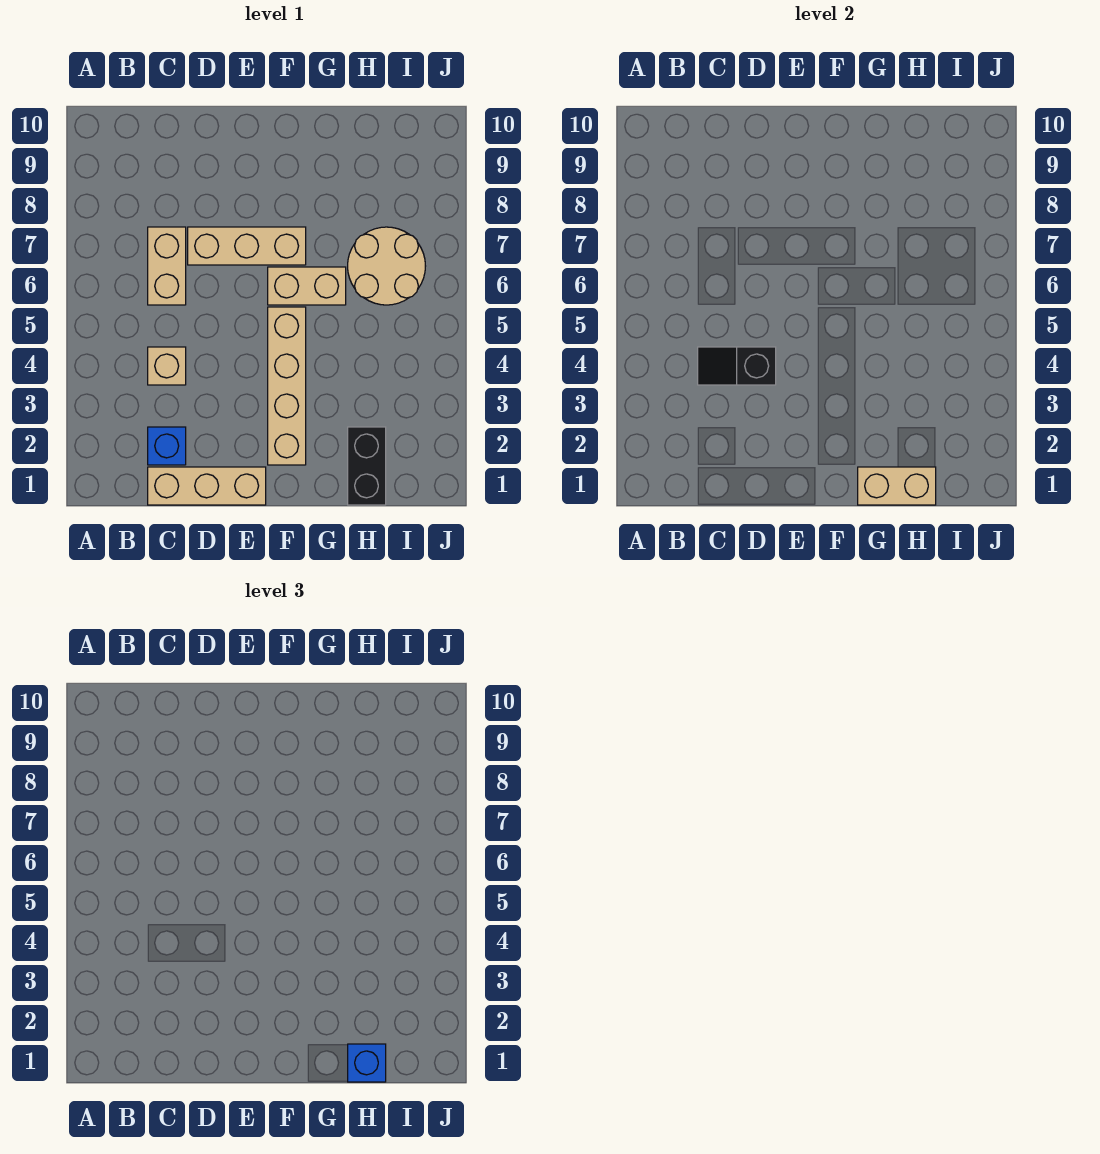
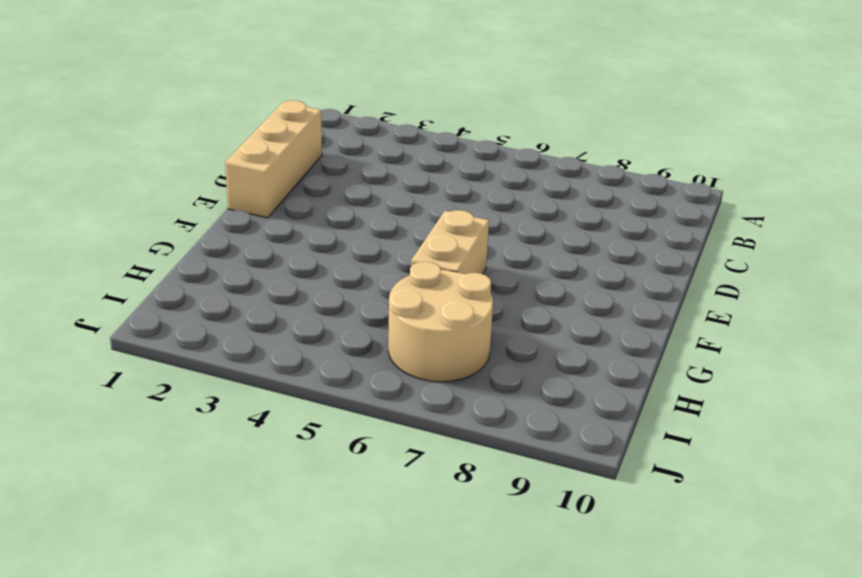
none -> blue 1x1 brick [148,427,186,465]
none -> tan 1x1 brick [148,347,186,385]
none -> tan 1x2 brick [148,227,186,305]

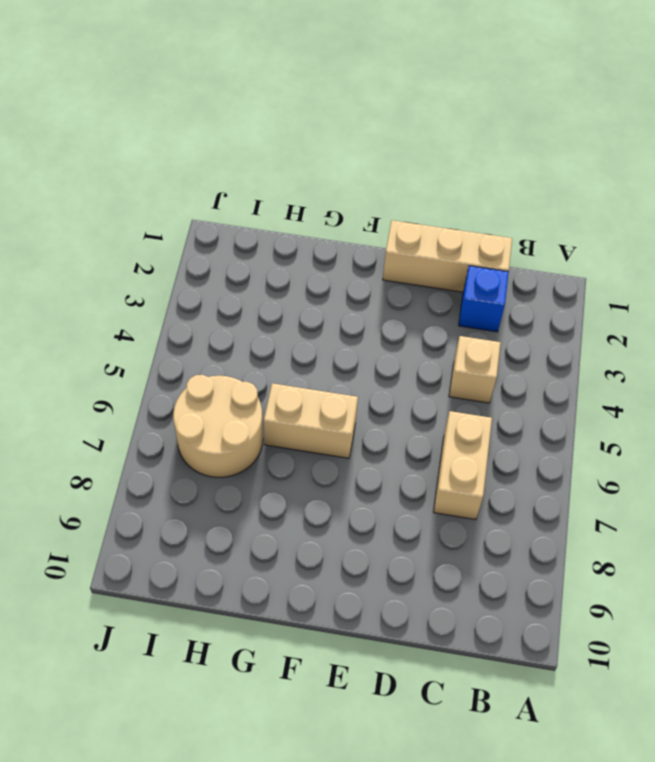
none -> tan 1x3 brick [188,227,306,265]
none -> tan 1x4 brick [268,307,306,465]
none -> black 1x2 brick [348,427,386,505]

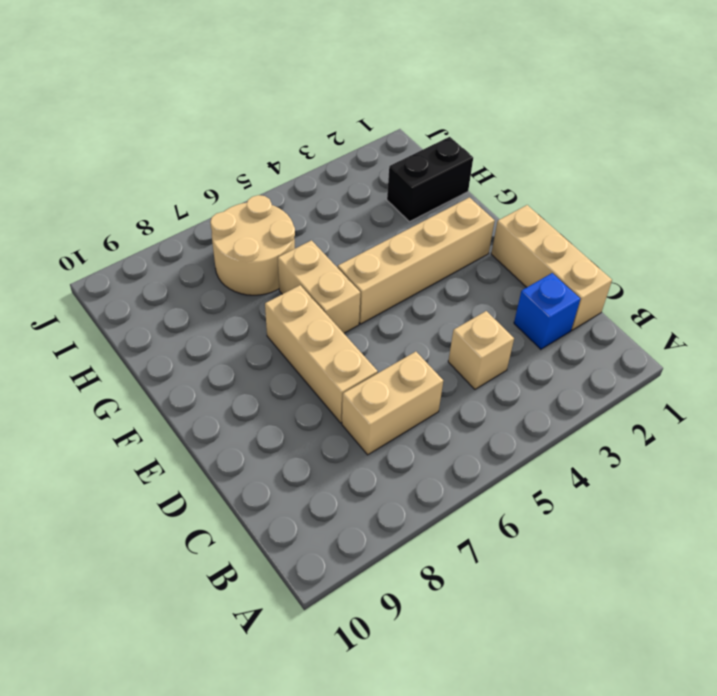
none -> black 1x2 slope [698,347,776,385]
none -> tan 1x2 brick [858,467,936,505]
none -> blue 1x1 brick [348,1044,386,1082]

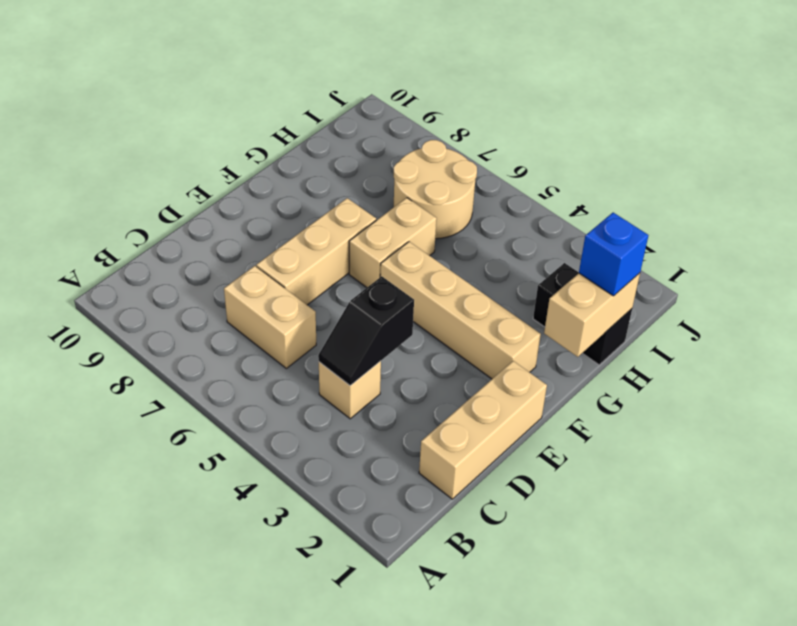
none -> blue 1x1 brick [148,427,186,465]

